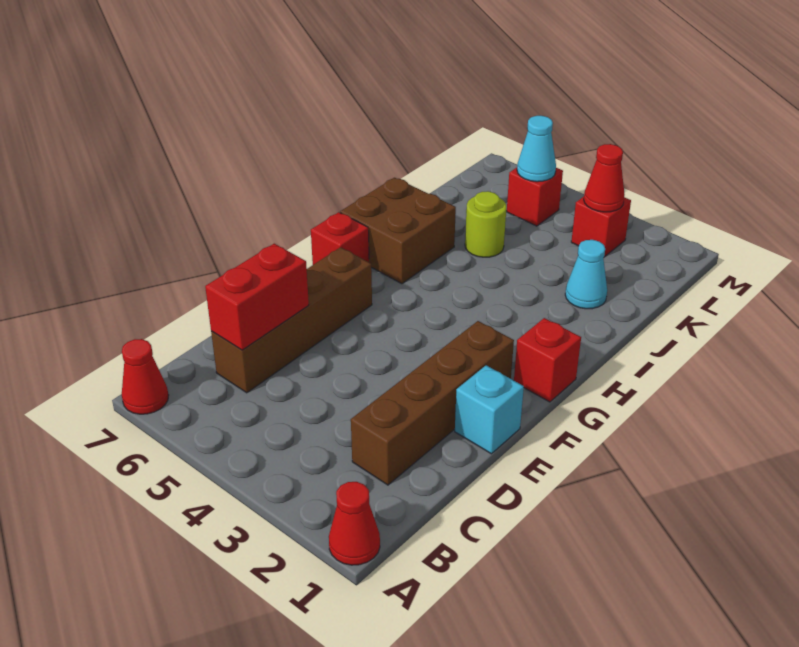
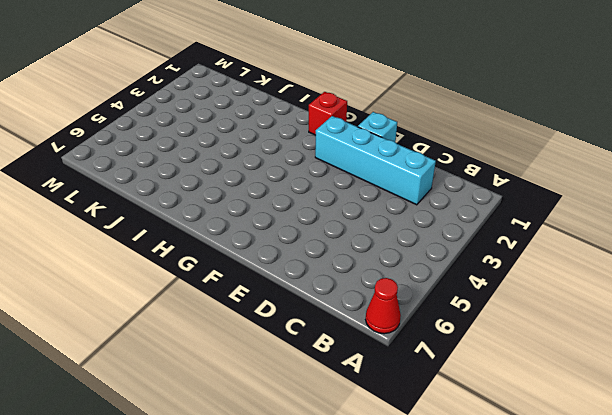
cyan 1x4 brick [315,116,436,205] -> brown 1x4 brick [351,321,514,485]
none -> red 1x1 cone [329,482,380,565]
none -> brown 1x4 brick [211,247,372,393]
none -> red 1x1 brick [311,212,369,265]

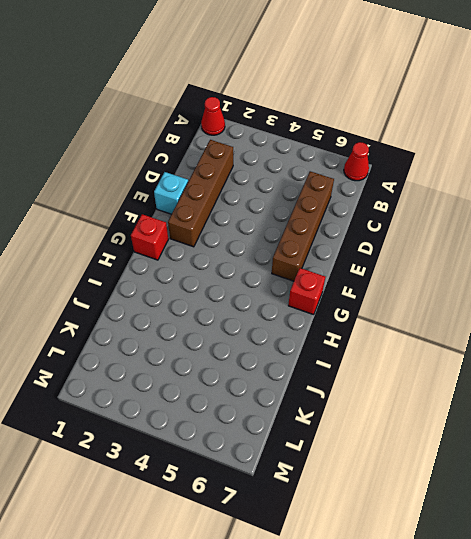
none -> brown 2x2 brick [340,178,456,284]
none -> cyan 1x1 cone [565,240,607,309]
none -> lime 1x1 round brick [465,191,506,257]

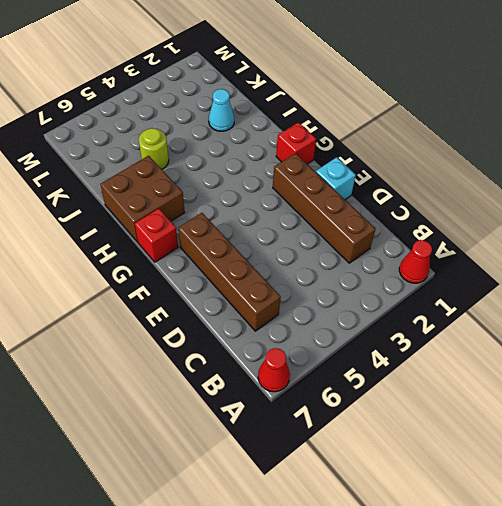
none -> red 1x1 brick [571,197,631,257]
none -> red 1x1 brick [507,168,563,226]
none -> red 1x2 brick [205,244,309,350]

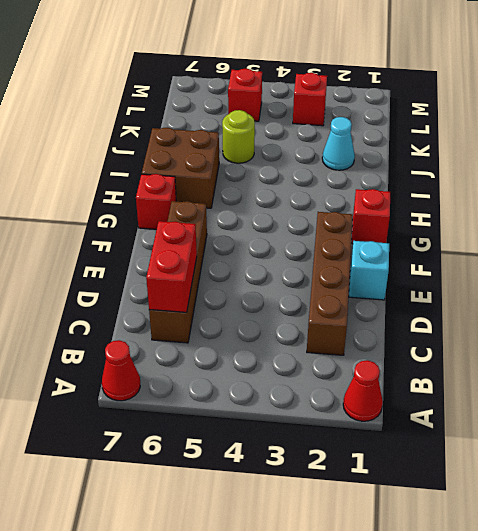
none -> red 1x1 cone [584,144,625,212]
none -> cyan 1x1 cone [517,116,556,182]

